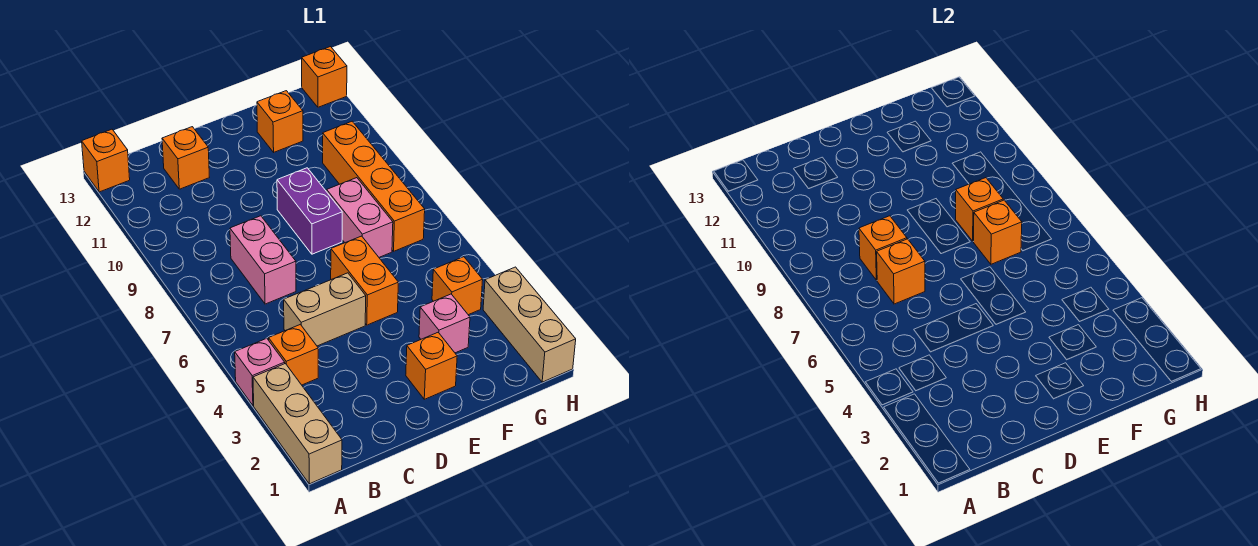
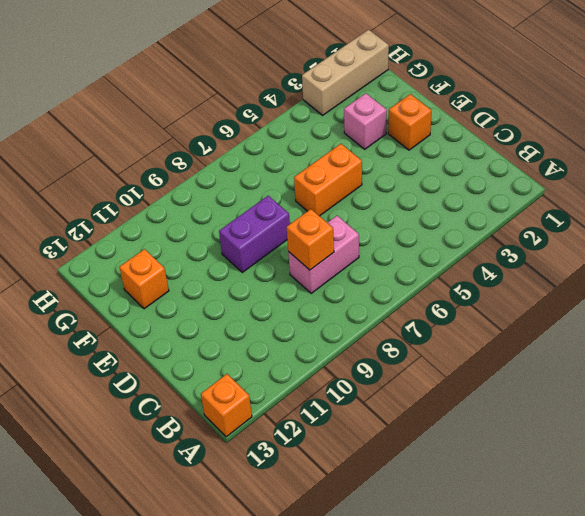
none -> tan 1x3 brick [253,364,342,484]
none -> pink 1x1 brick [235,338,285,406]
none -> orange 1x1 brick [269,324,318,385]

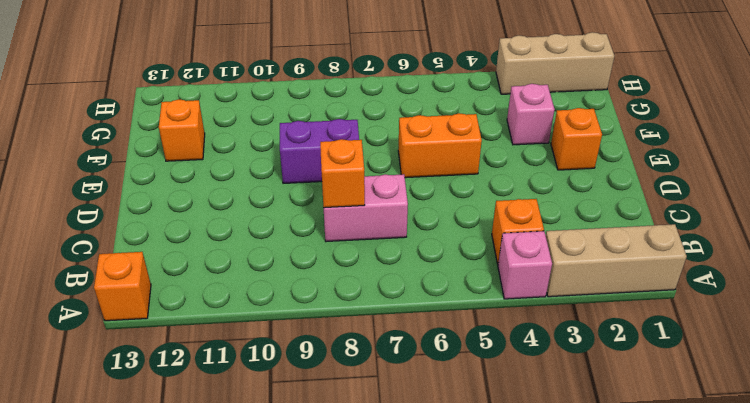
none -> tan 1x2 brick [284,273,366,346]
none -> orange 1x1 brick [162,127,209,189]
none -> pink 1x2 brick [327,178,393,257]

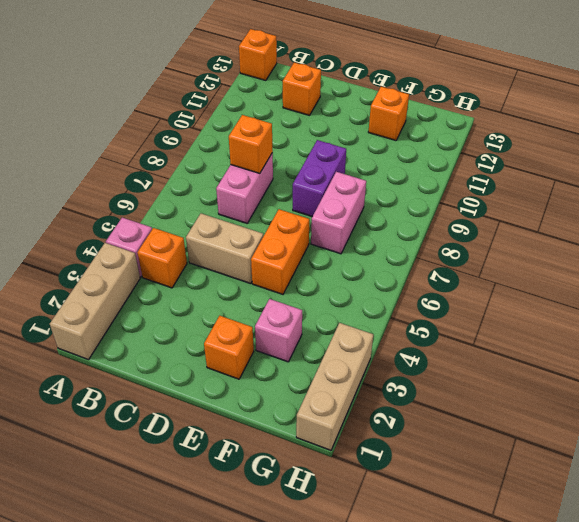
none -> orange 1x1 brick [432,257,483,315]
none -> orange 1x4 brick [323,121,425,251]
none -> orange 1x1 brick [302,47,347,107]

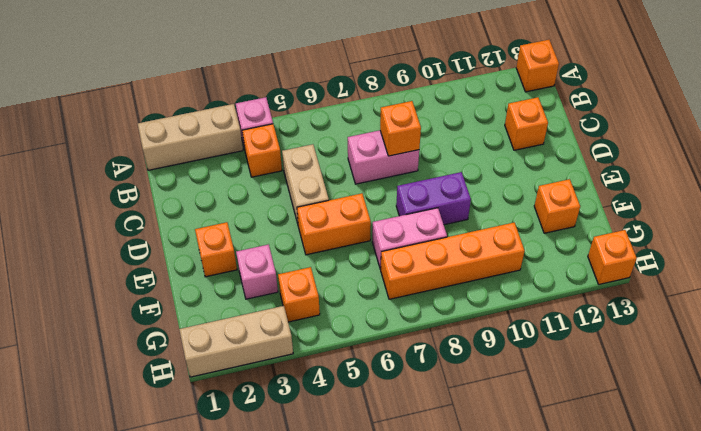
none -> orange 1x1 brick [877,239,925,304]
none -> orange 1x1 brick [973,200,1022,264]
none -> orange 1x1 brick [956,178,1003,241]

